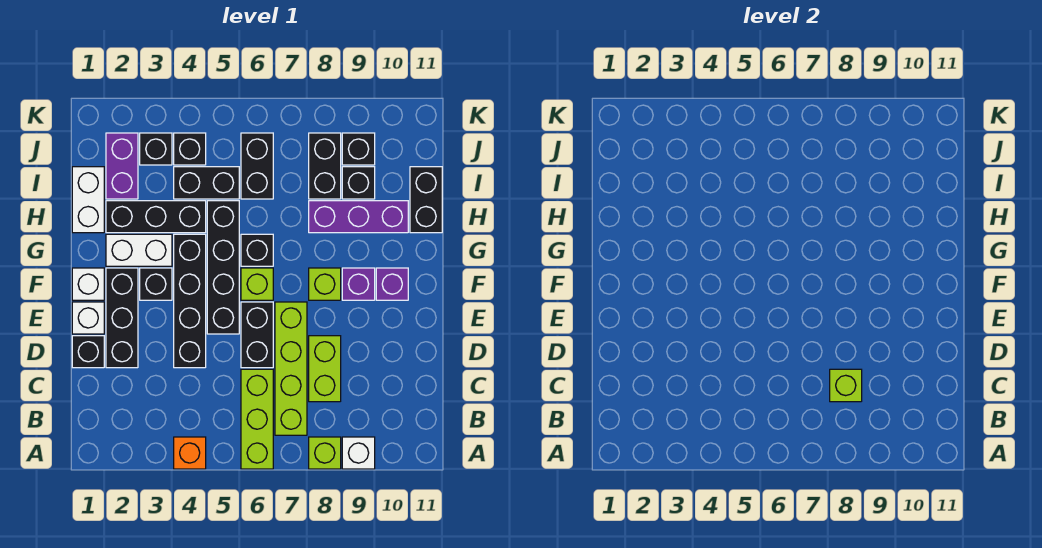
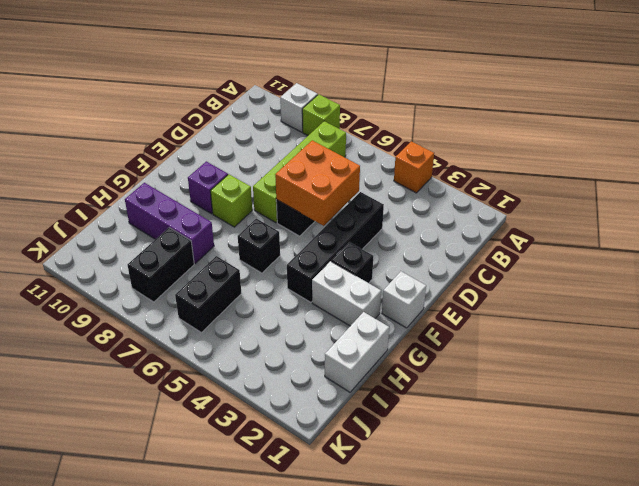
orange 2x2 brick [275,140,360,226] -> none
none -> lime 1x3 brick [241,369,273,469]
none -> lime 1x2 brick [309,336,341,402]
none -> black 1x1 brick [72,336,104,368]
none -> black 1x3 brick [106,268,138,368]

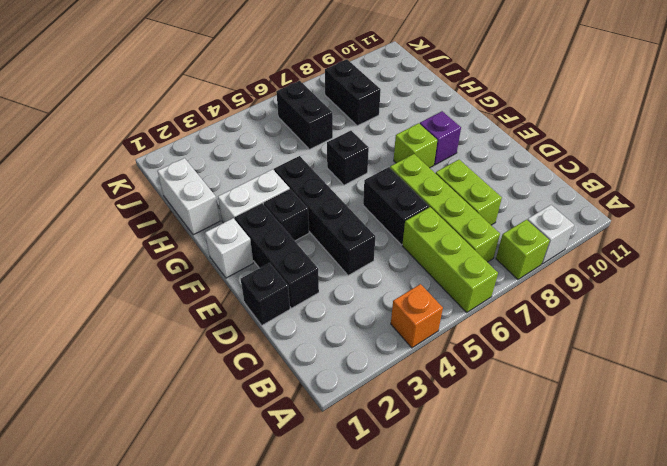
none -> white 1x1 brick [72,302,104,334]
none -> black 1x4 brick [207,201,239,334]
none -> lime 1x1 brick [241,268,273,300]
none -> purple 1x1 brick [376,268,408,300]

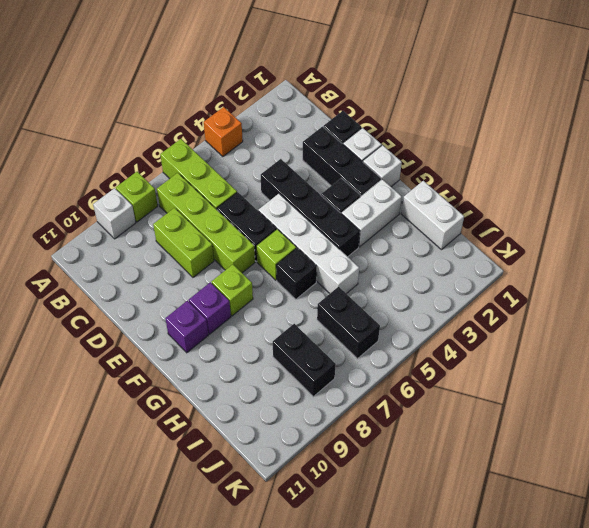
white 1x4 brick [258,194,359,294] -> black 1x4 brick [207,201,239,334]
none -> black 1x3 brick [106,201,206,233]
none -> purple 1x3 brick [309,201,408,233]
none -> black 1x2 brick [410,167,442,233]
none -> purple 1x2 brick [106,133,138,199]

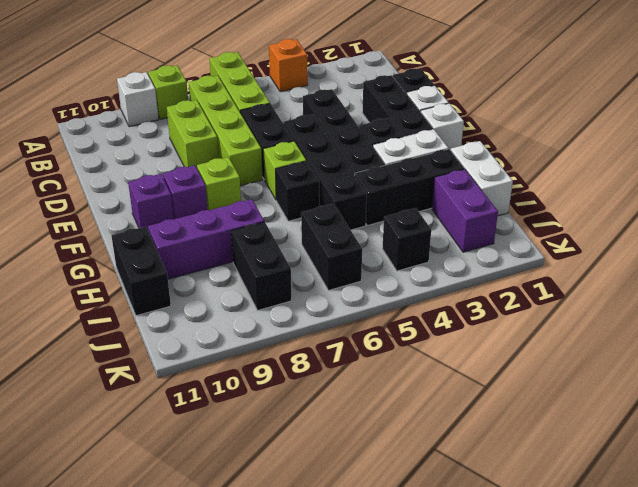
none -> black 1x2 brick [174,167,239,199]
none -> black 1x1 brick [342,167,375,199]
none -> black 1x1 brick [140,133,172,165]
none -> black 1x1 brick [342,133,375,165]

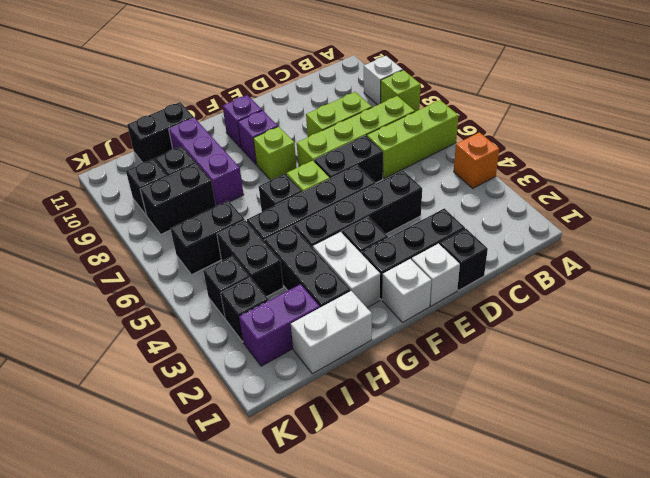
none -> lime 1x1 brick [830,369,862,402]

